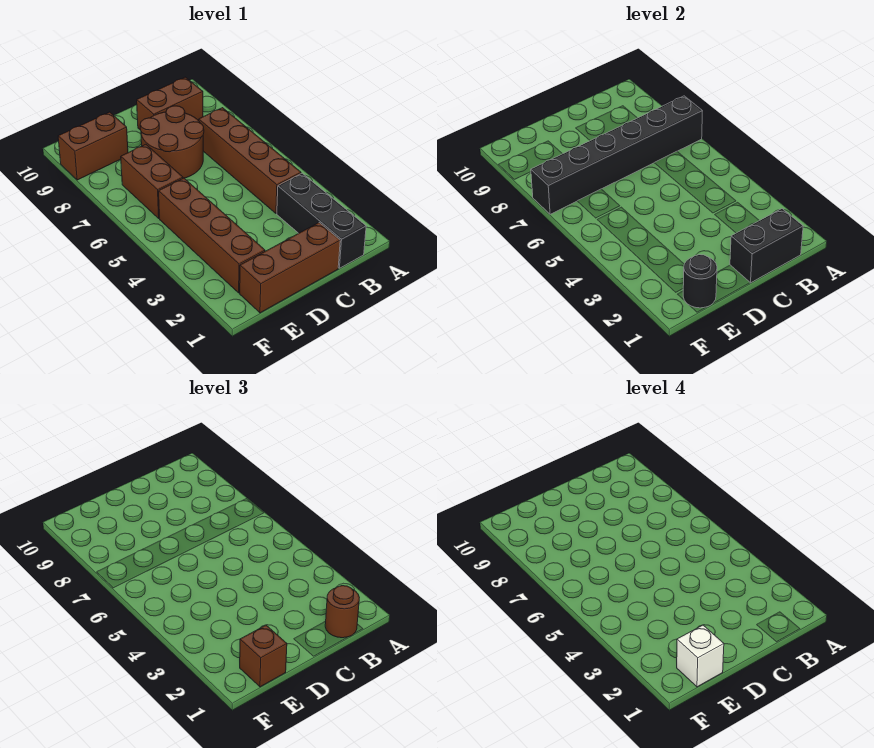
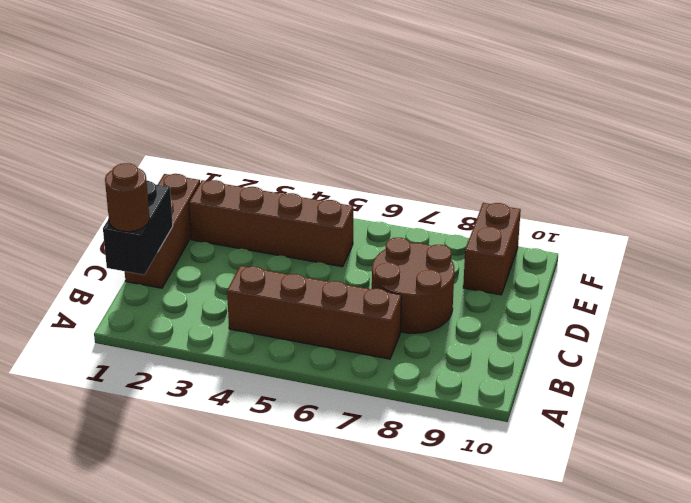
none -> black 1x3 brick [277,173,366,268]
none -> brown 1x2 brick [137,77,203,129]
none -> brown 1x2 brick [121,144,183,218]

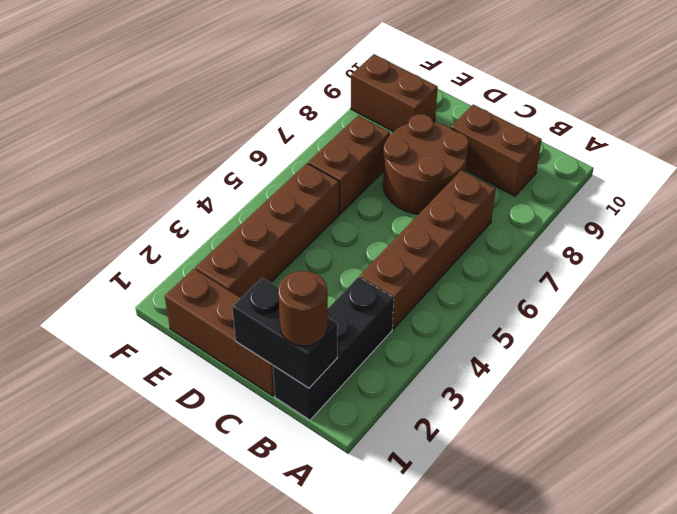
none -> black 1x6 brick [531,96,702,214]
none -> black 1x1 round brick [683,255,717,308]
none -> brown 1x1 brick [240,625,287,687]

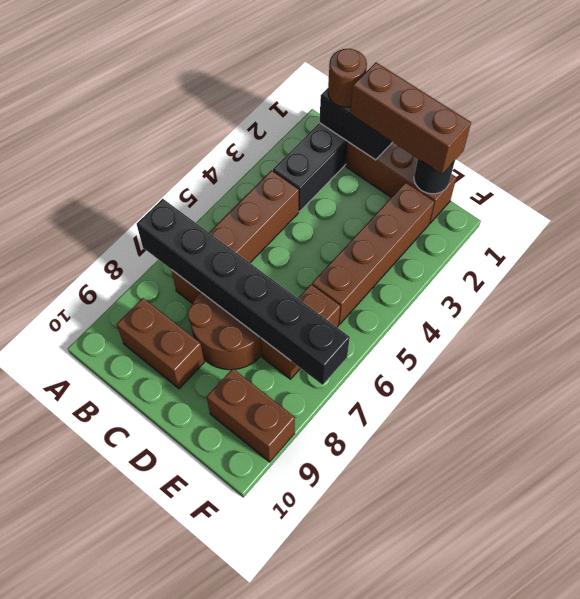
brown 1x3 brick [350,63,471,174] -> brown 1x1 brick [240,625,287,687]
none -> white 1x1 brick [677,625,724,687]

